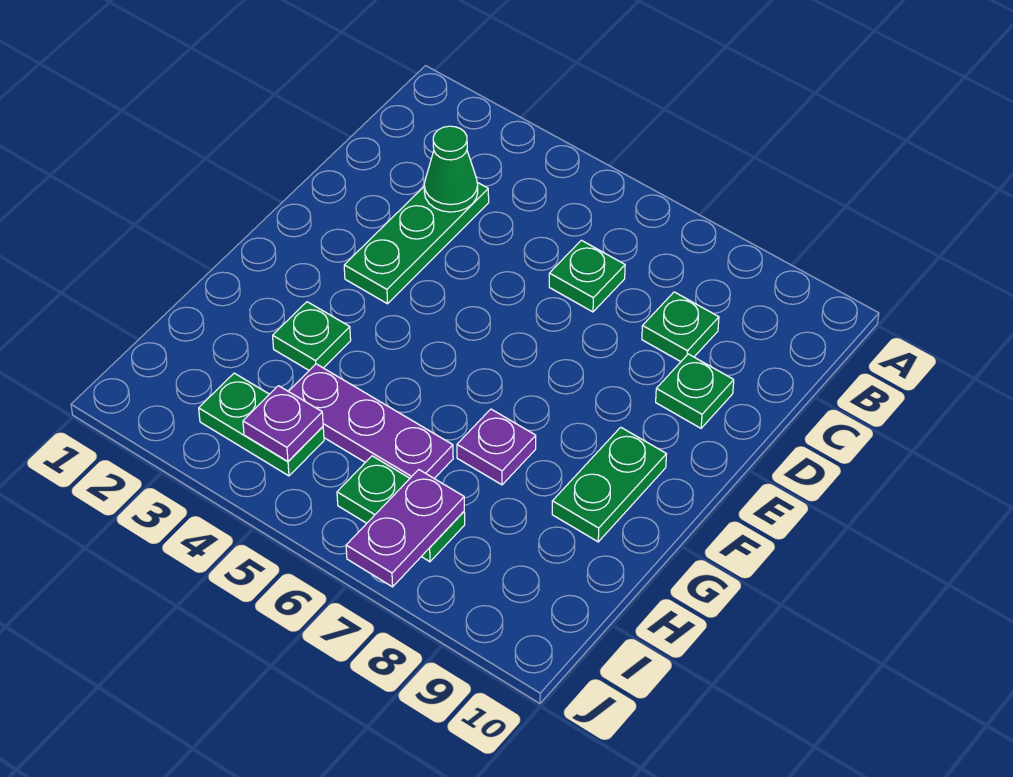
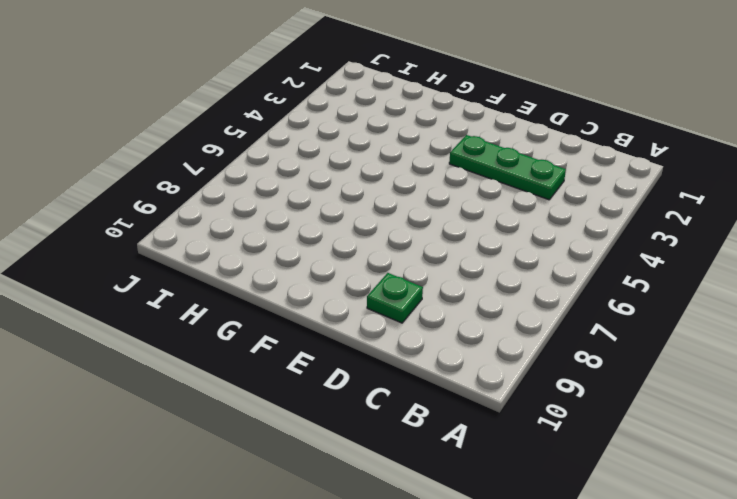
none -> green 1x1 plate [549,240,625,312]
none -> green 1x1 plate [642,292,719,362]
none -> green 1x2 plate [552,427,667,542]

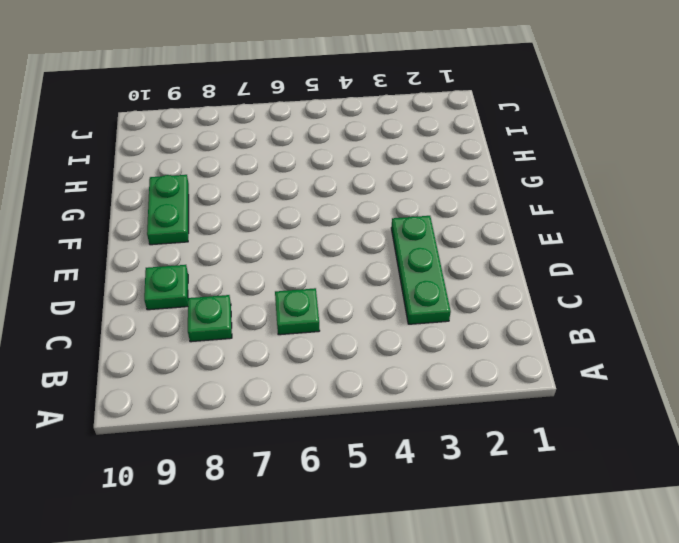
none -> green 1x1 plate [273,302,351,370]
none -> purple 1x1 plate [457,409,536,485]
none -> purple 1x3 plate [289,364,453,478]

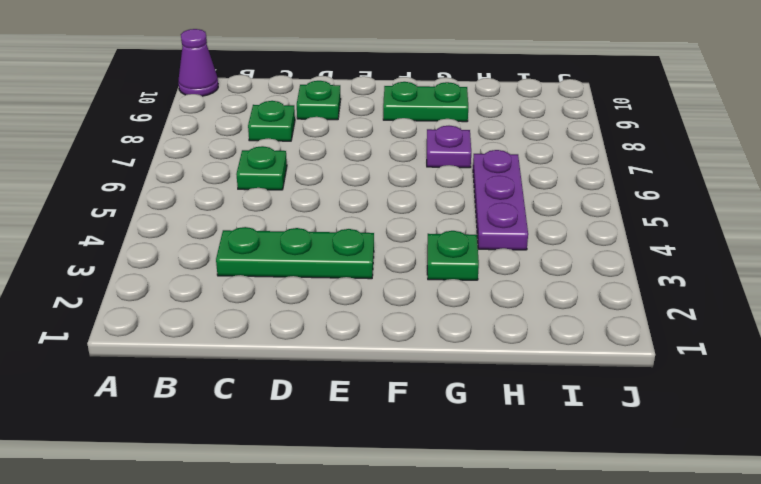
purple 1x1 cone [178,29,218,96] -> none
none -> green 1x2 plate [199,373,324,476]
none -> green 1x2 plate [337,456,465,562]
none -> green 1x1 cone [424,126,478,212]

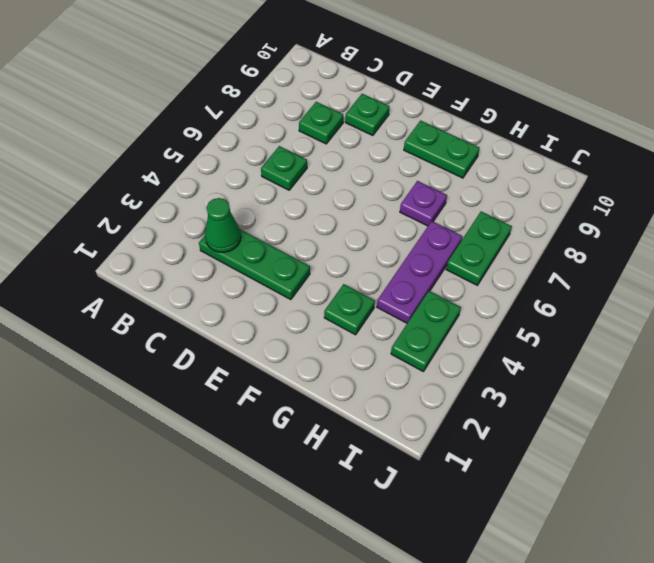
none -> purple 1x1 plate [243,386,323,462]
none -> purple 1x2 plate [346,470,464,587]

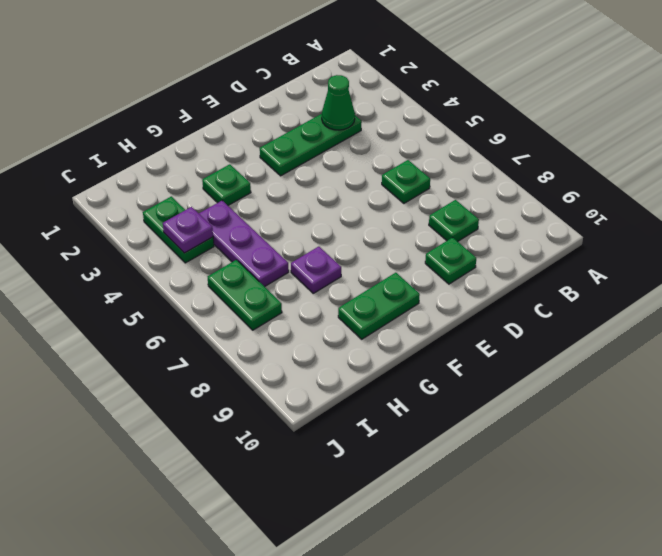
none -> purple 1x2 plate [346,470,464,587]

